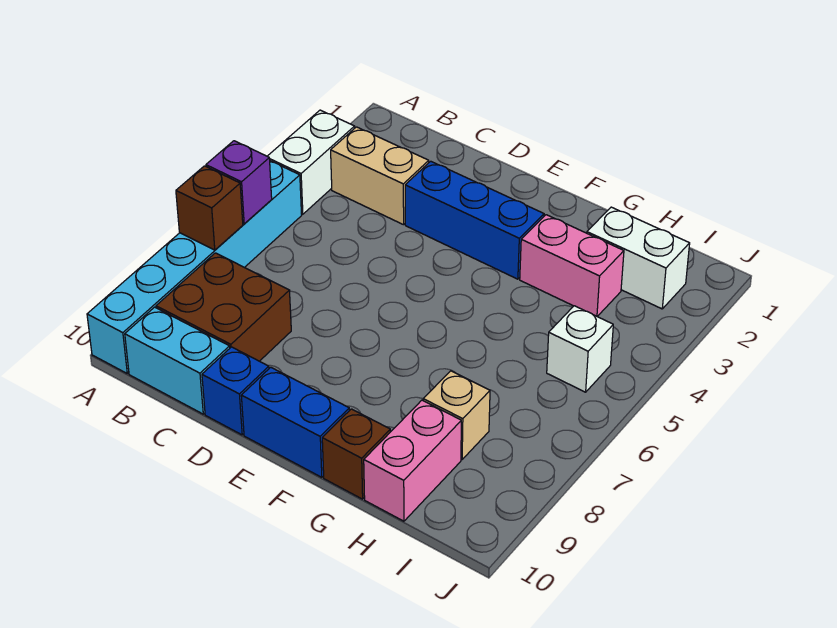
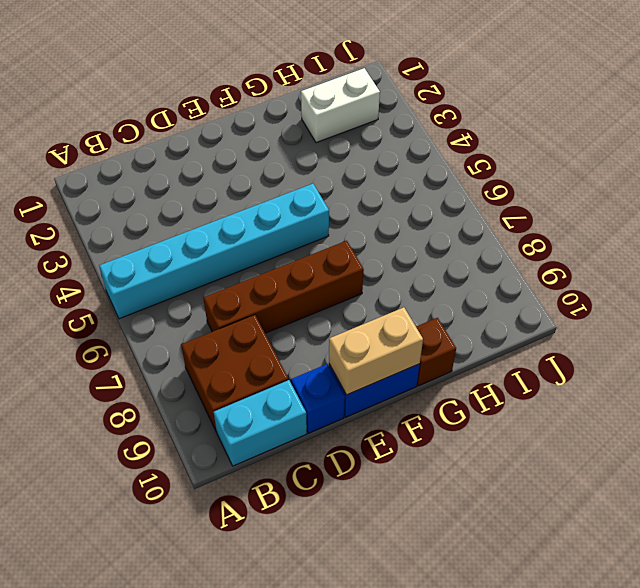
cyan 1x6 brick [99,184,329,319] -> cyan 1x6 brick turned to [87,161,302,373]
brown 1x4 brick [204,241,364,333] -> none
tan 1x2 brick [329,307,423,395] -> tan 1x2 brick moved to [331,127,429,225]
none -> white 1x2 brick [267,110,355,214]
none -> blue 1x3 brick [405,161,544,279]
none -> pink 1x2 brick [520,215,624,316]

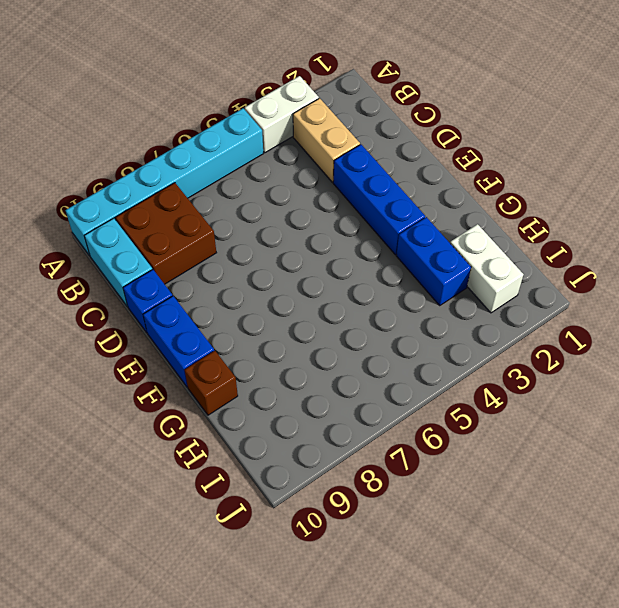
blue 1x2 brick [397,217,471,305] -> pink 1x2 brick [520,215,624,316]
none -> tan 1x1 brick [423,371,490,459]
none -> pink 1x2 brick [364,400,461,521]
none -> white 1x1 brick [547,306,613,392]

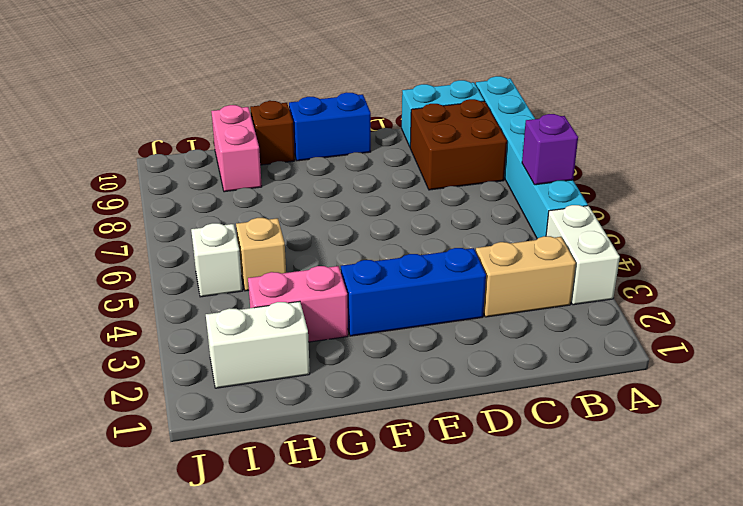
tan 1x1 brick [236,218,286,291] -> tan 1x1 brick moved to [423,371,490,459]
none -> blue 1x1 brick [202,347,269,435]
none -> brown 1x1 brick [176,166,243,250]

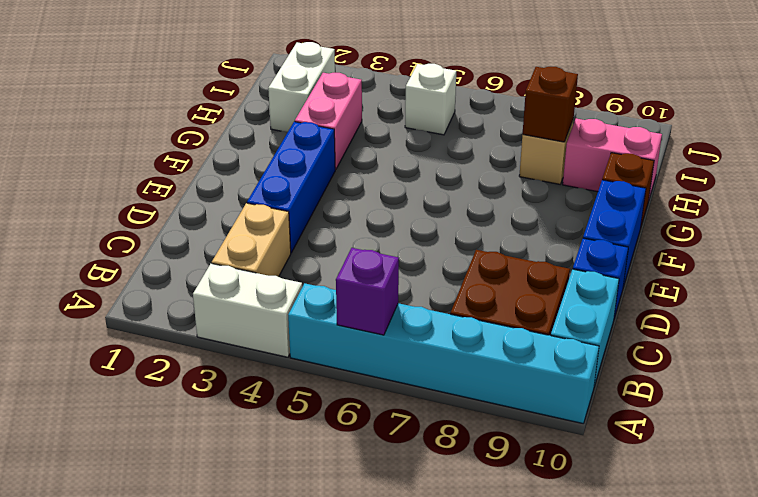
brown 1x1 brick [523,67,578,142] -> brown 1x1 brick moved to [176,166,243,250]

